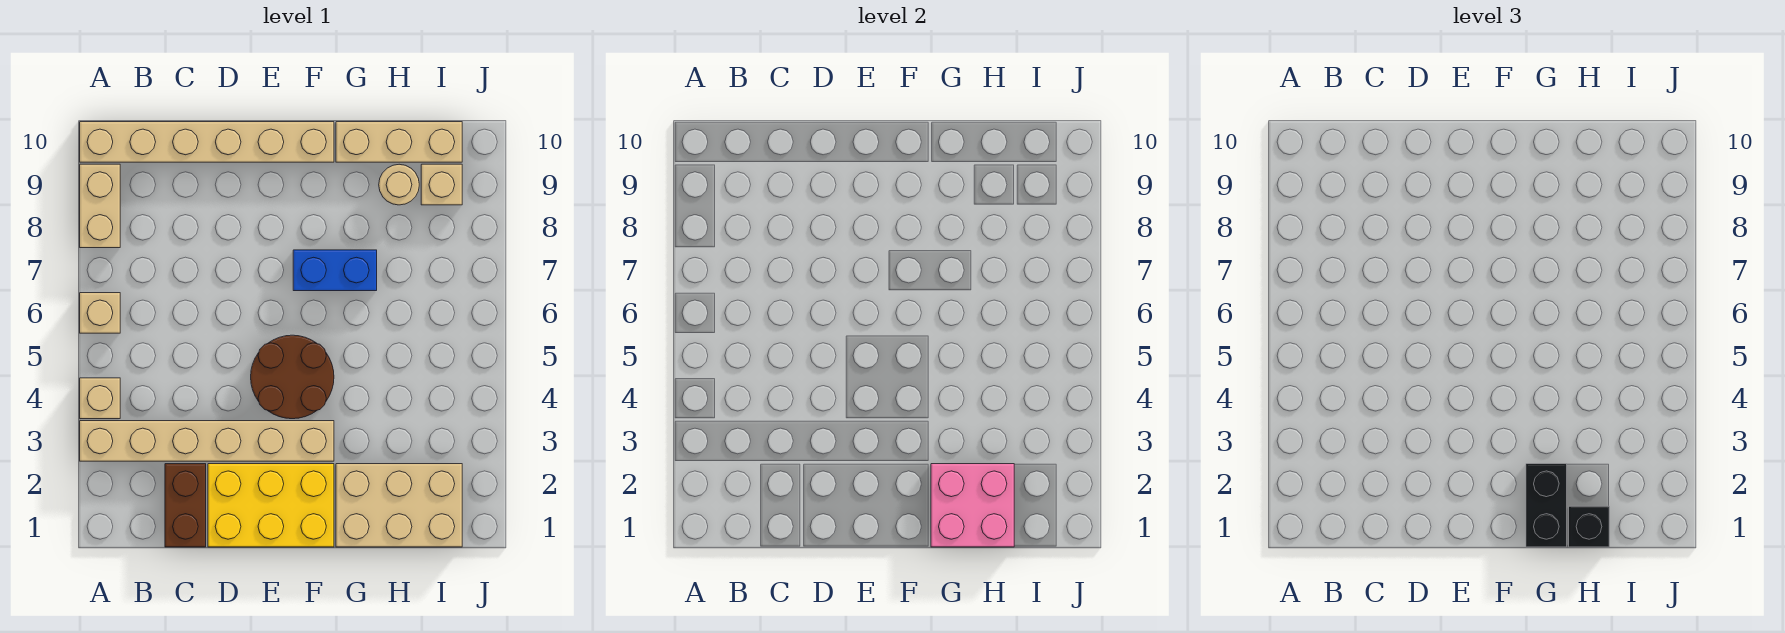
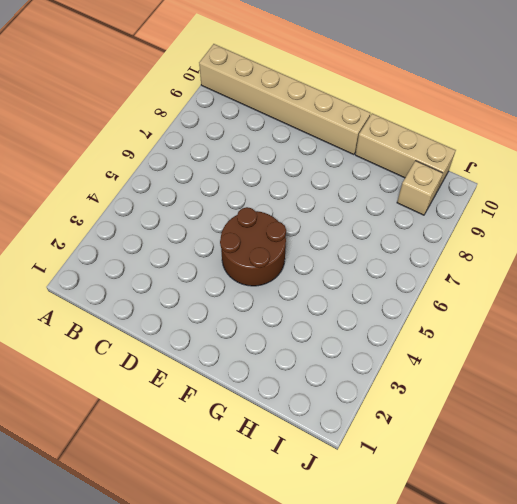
none -> tan 1x6 brick [80,421,334,461]
none -> tan 1x1 brick [80,378,120,419]
none -> tan 1x1 brick [80,293,120,333]

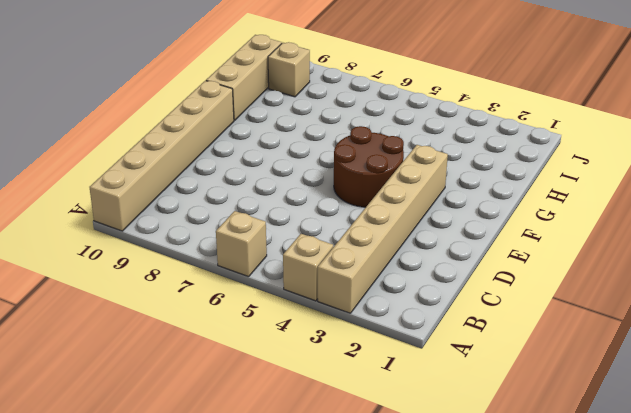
none -> tan 1x2 brick [80,164,120,248]
none -> brown 1x2 brick [165,464,206,547]
none -> yellow 2x3 brick [208,464,334,547]

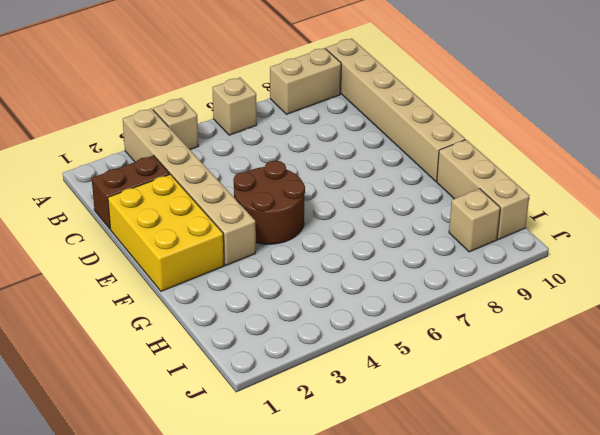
none -> blue 1x2 brick [293,250,377,291]
none -> tan 2x3 brick [336,464,462,547]
none -> tan 1x1 round brick [379,164,419,205]

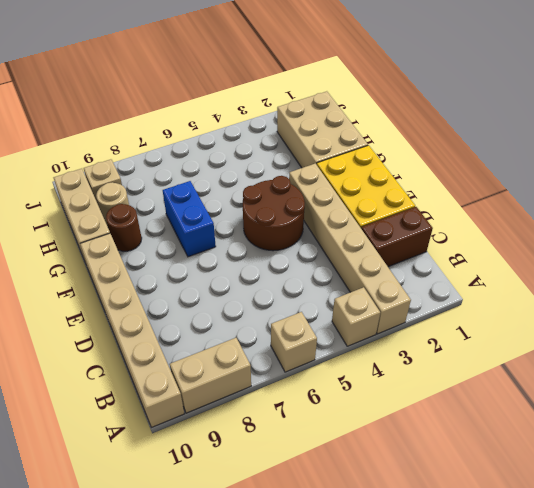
brown 1x1 round brick [106,204,142,251] -> none
none -> pink 2x2 brick [931,464,1014,547]
none -> black 1x2 brick [1526,464,1567,547]
none -> black 1x1 brick [1569,506,1609,547]

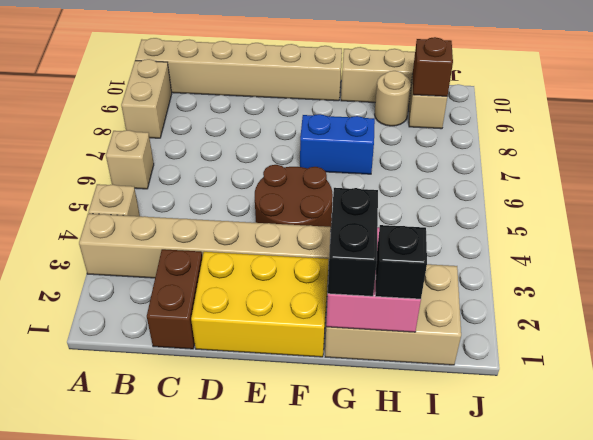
brown 1x1 brick [413,37,453,96] -> none

